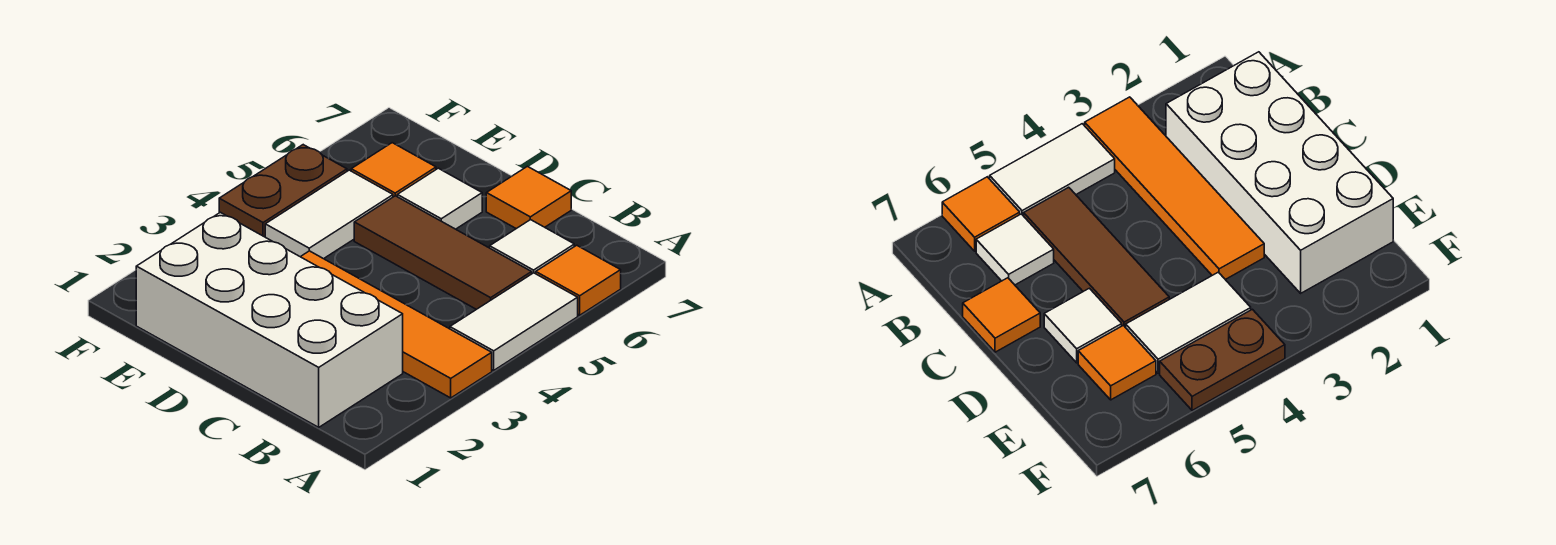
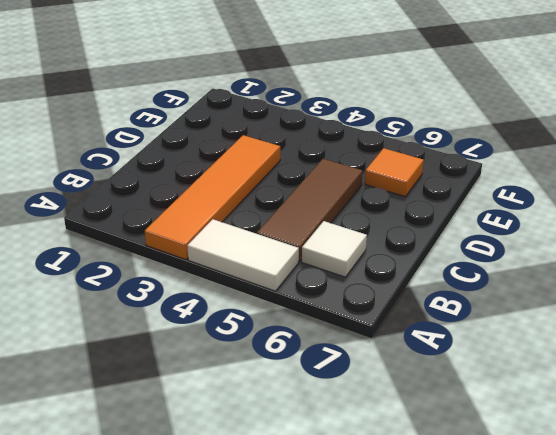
none -> orange 1x1 tile [536,245,621,315]
none -> white 2x4 brick [136,212,403,427]

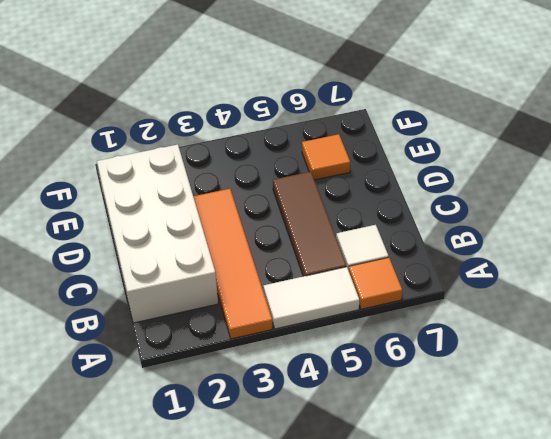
none -> orange 1x1 tile [486,166,571,229]
none -> white 1x1 tile [397,168,482,229]

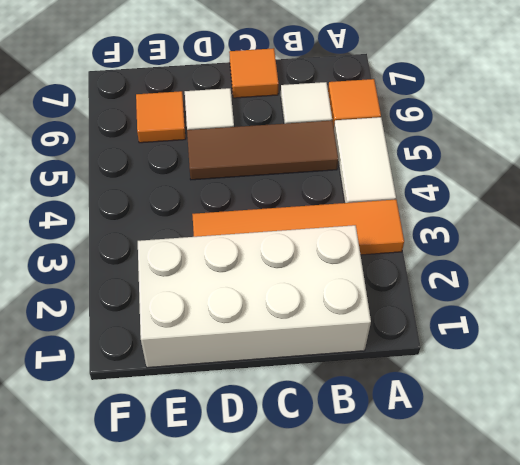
none -> white 1x2 tile [265,170,393,259]
none -> brown 1x2 plate [219,145,347,237]

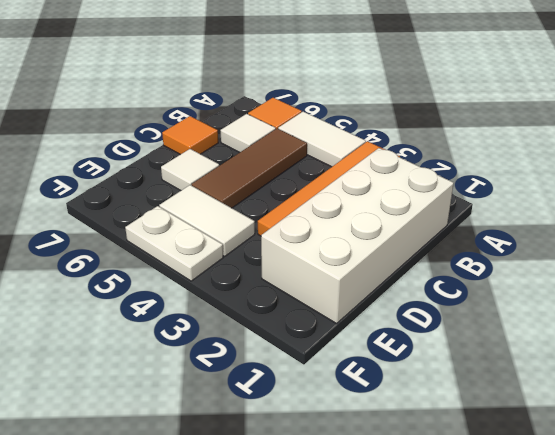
white 1x2 plate [125,206,223,281] -> brown 1x2 plate [219,145,347,237]
none -> orange 1x1 tile [351,143,436,197]

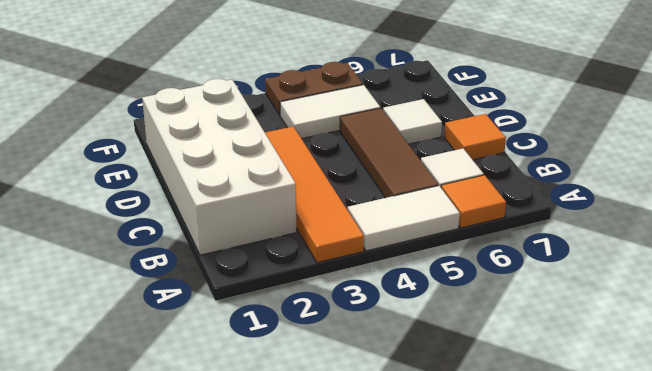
none -> orange 1x1 tile [351,143,436,197]

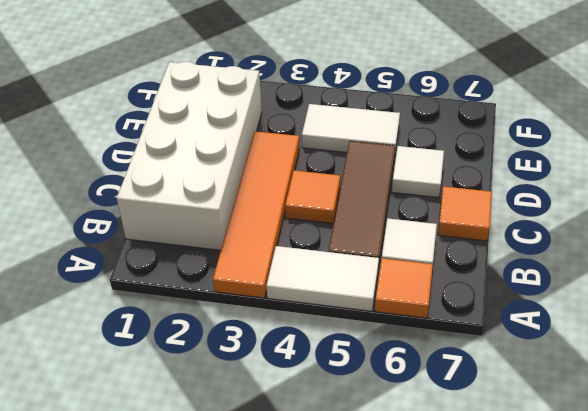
orange 1x1 tile [285,170,340,223] -> orange 1x1 tile moved to [351,143,436,197]
none -> brown 1x2 plate [219,145,347,237]

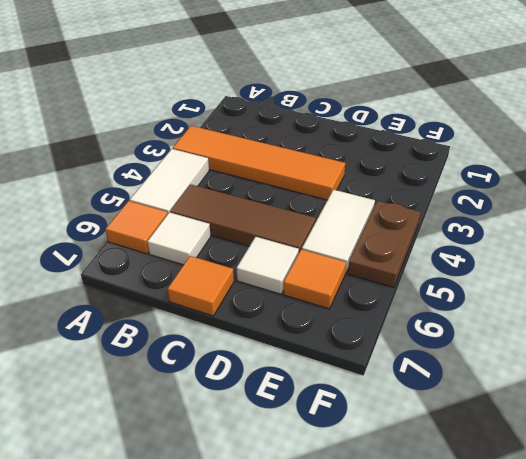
none -> white 2x4 brick [136,212,403,427]

